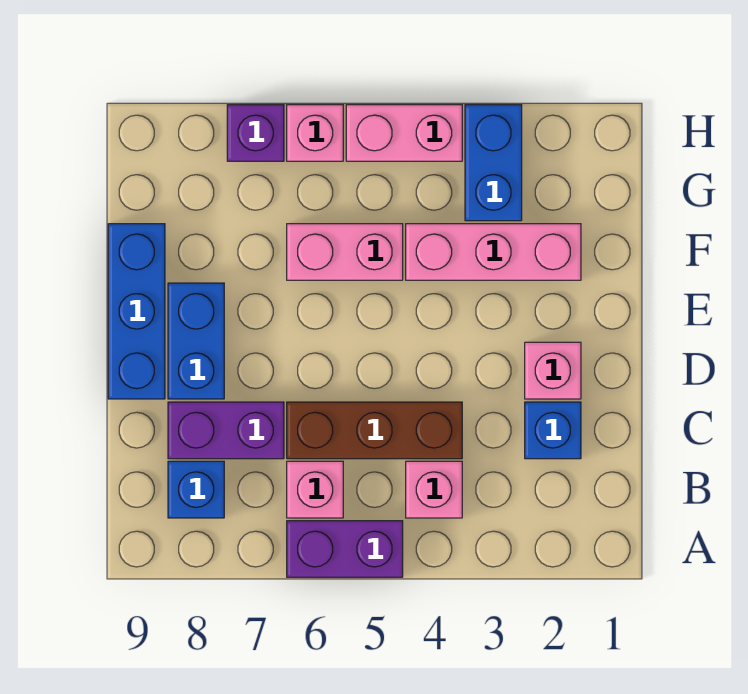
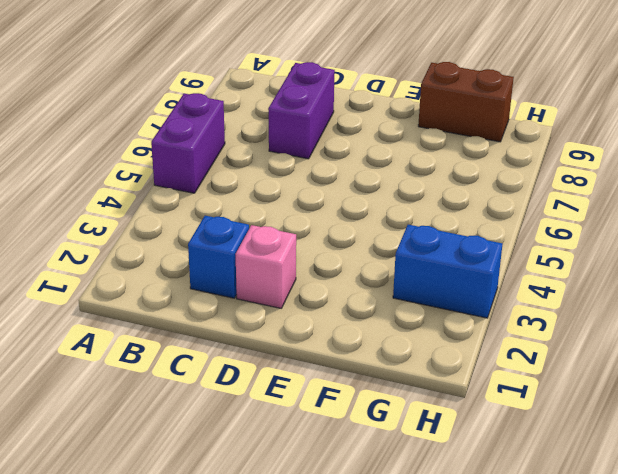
brown 1x2 brick [418,62,514,142] -> blue 1x3 brick [108,224,165,399]
none -> pink 1x1 brick [406,461,462,518]
none -> pink 1x1 brick [287,461,343,518]
none -> blue 1x1 brick [168,461,224,518]

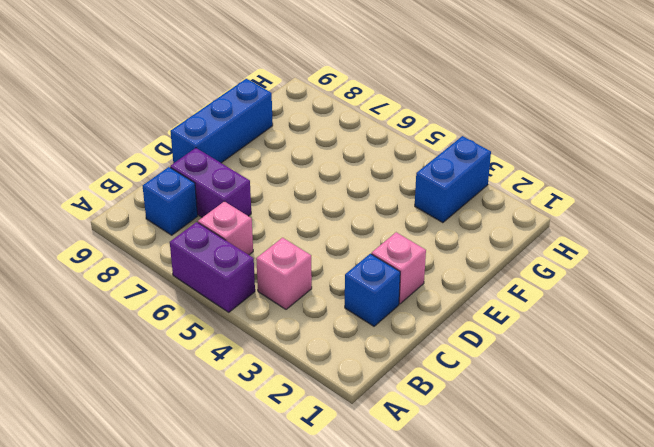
none -> brown 1x3 brick [287,402,462,459]
none -> blue 1x2 brick [168,283,224,399]
none -> pink 1x3 brick [406,224,581,280]

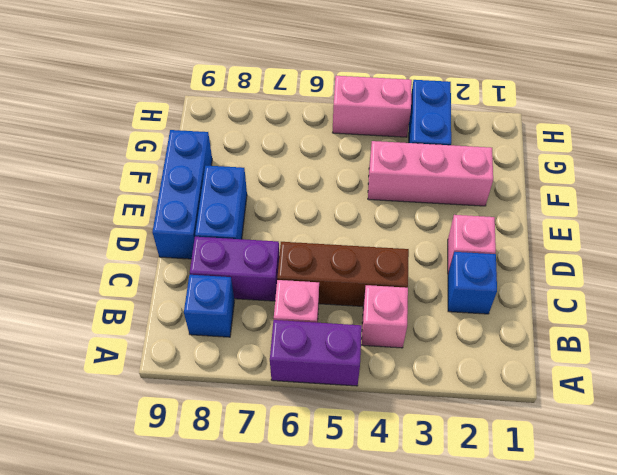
none -> pink 1x2 brick [287,224,403,280]
none -> pink 1x1 brick [287,105,343,161]
none -> purple 1x1 brick [227,105,284,161]

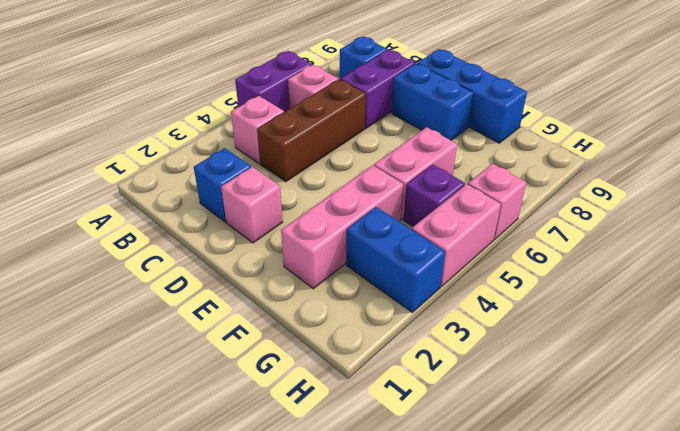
purple 1x1 brick [404,164,465,227] -> purple 1x1 brick moved to [227,105,284,161]

